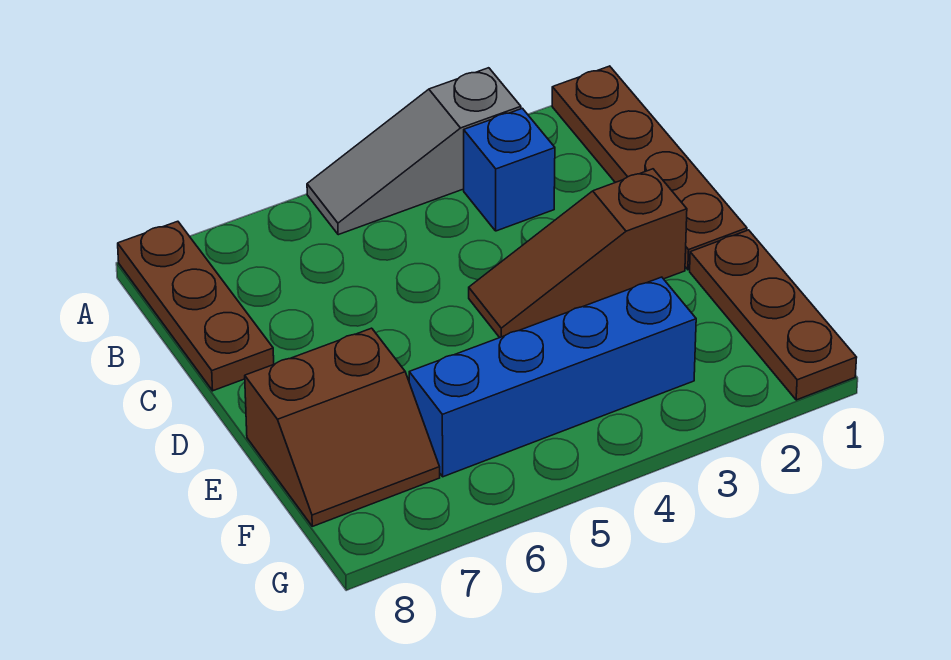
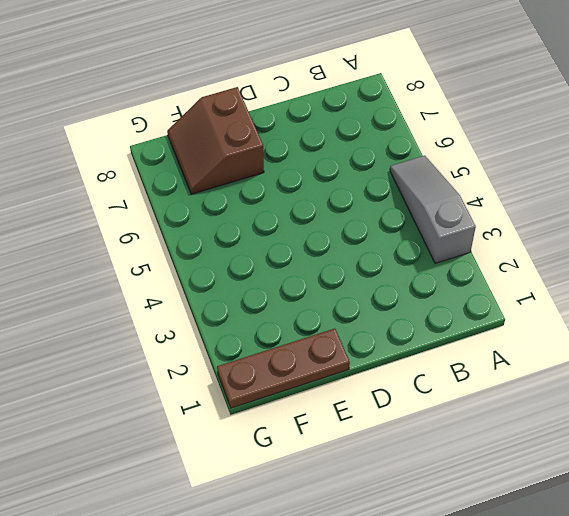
none -> brown 1x4 plate [552,66,747,270]
none -> brown 1x3 plate [118,221,274,391]

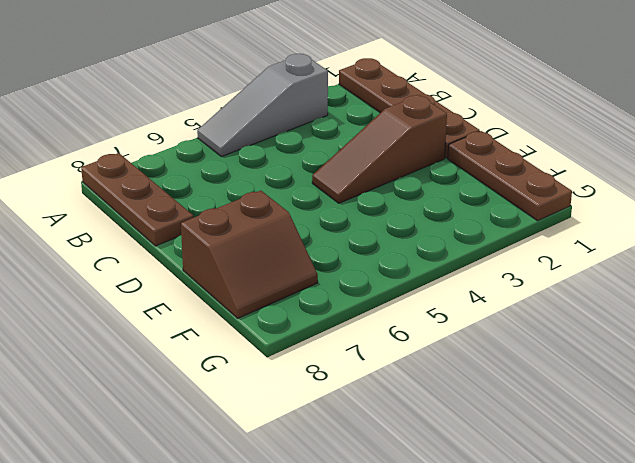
none -> blue 1x1 brick [464,108,555,231]
none -> blue 1x4 brick [409,277,696,477]

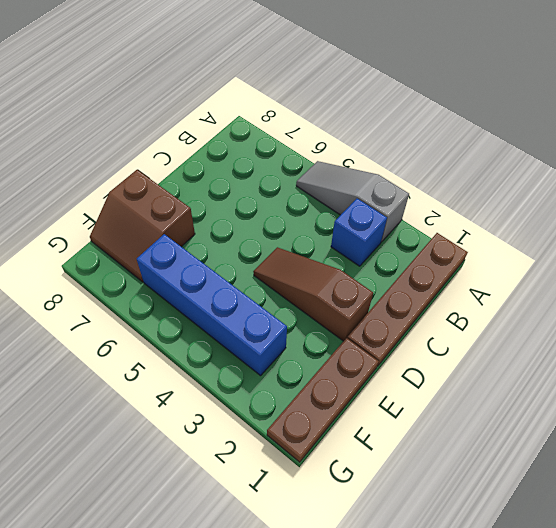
none -> brown 1x3 plate [118,221,274,391]

